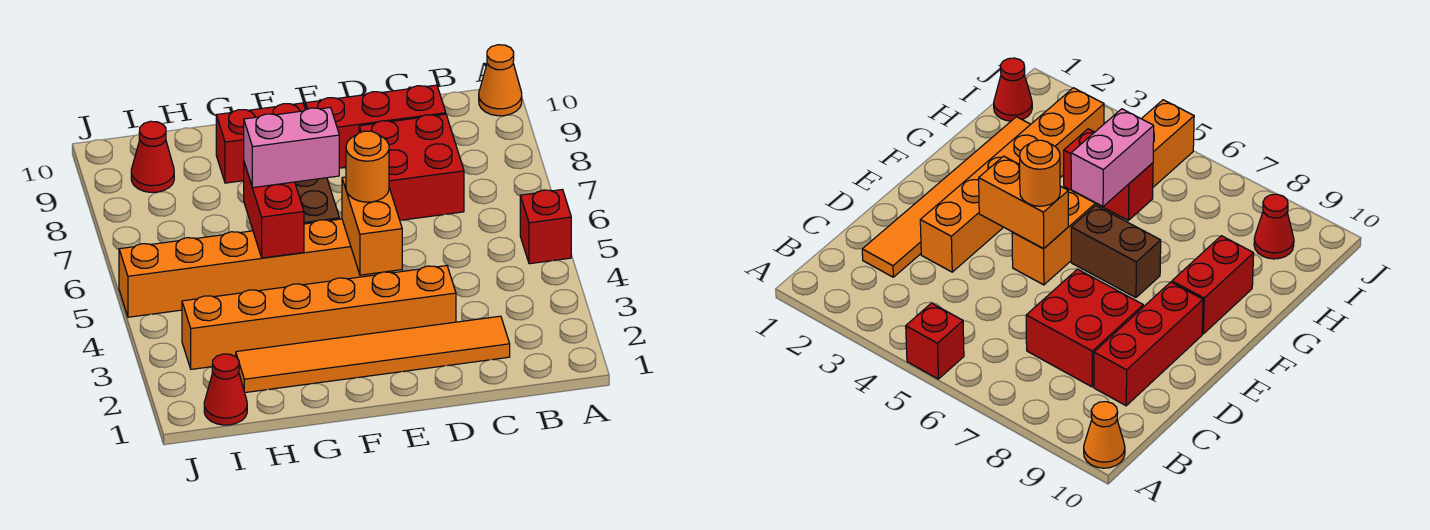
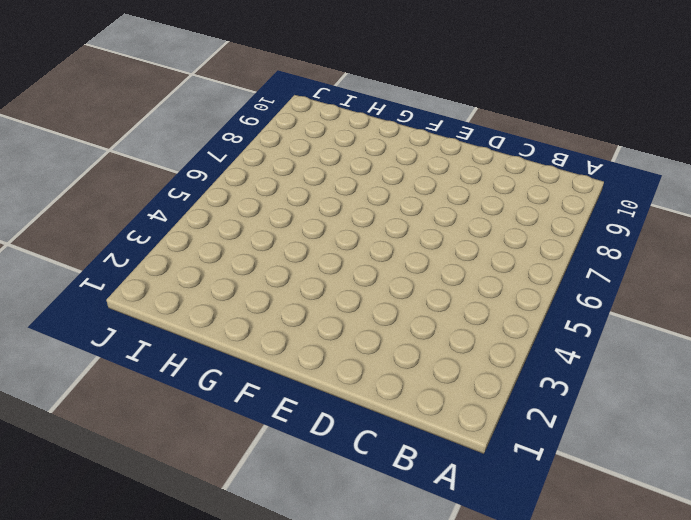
none -> red 1x1 brick [520,190,571,264]
none -> orange 1x1 cone [479,45,522,116]
none -> orange 1x6 tile [236,316,510,393]

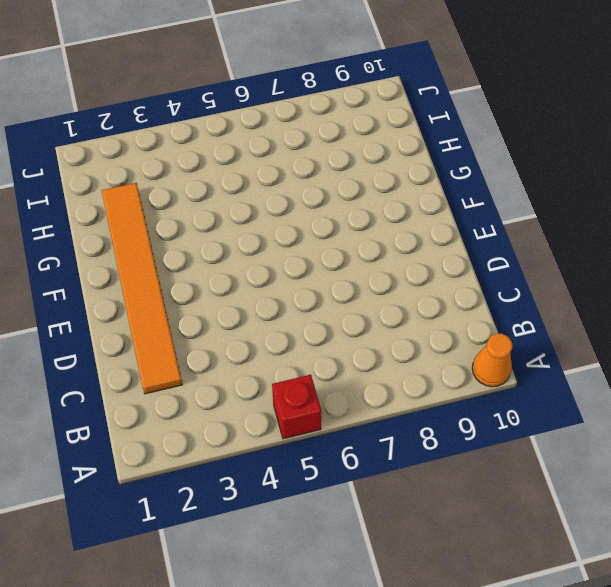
none -> red 2x2 brick [359,114,464,220]
none -> red 1x3 brick [306,85,446,168]
none -> orange 1x6 brick [182,266,456,369]

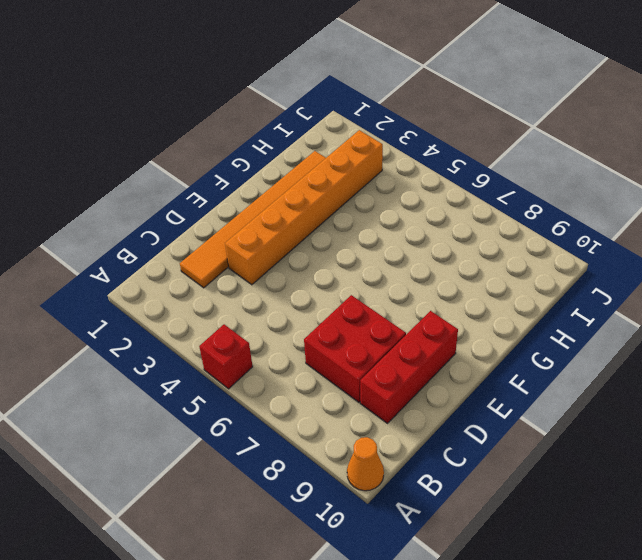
none -> orange 1x6 brick [119,219,393,317]
none -> brown 1x2 brick [295,178,339,224]
none -> red 1x2 brick [216,103,306,183]

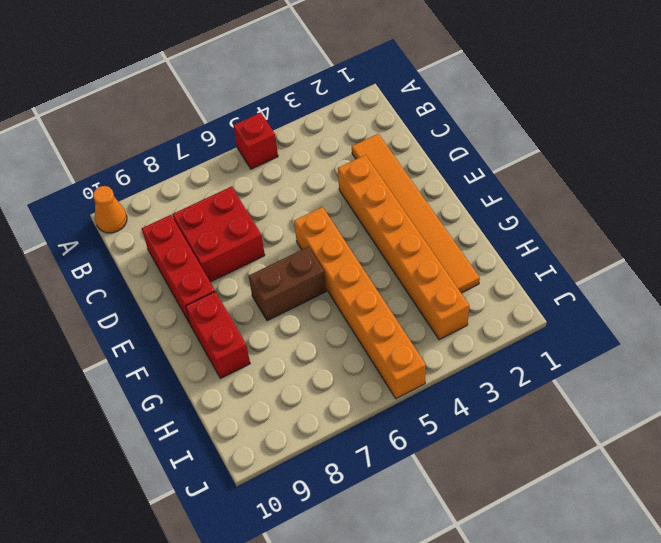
none -> red 1x1 cone [204,354,247,425]
none -> red 1x1 cone [131,121,174,192]
none -> orange 1x2 brick [342,177,402,275]

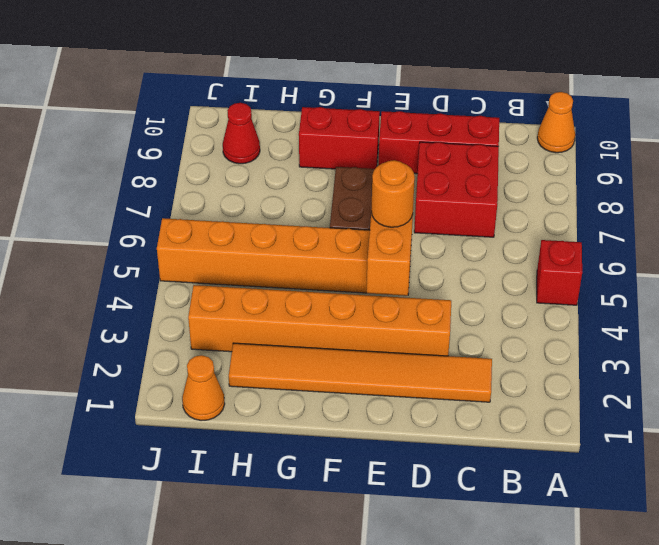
orange 1x1 cone [182,355,225,421] -> red 1x1 cone [204,354,247,425]
none -> red 1x2 brick [244,163,304,258]
none -> pink 1x2 brick [244,107,339,188]

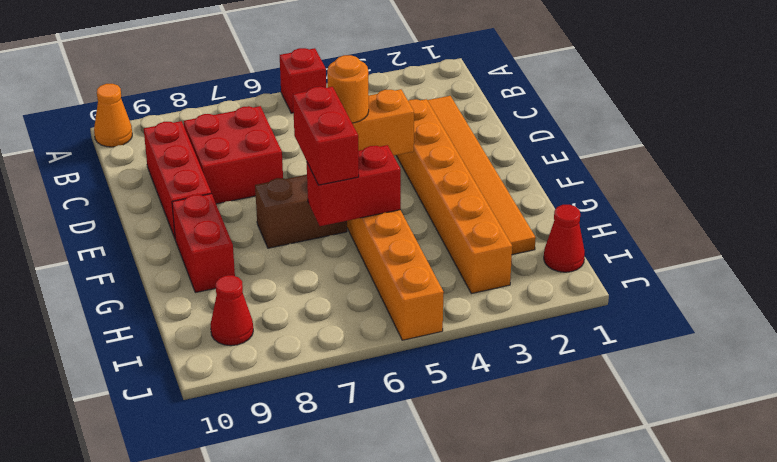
red 1x2 brick [293,87,359,185] -> pink 1x2 brick [244,107,339,188]

